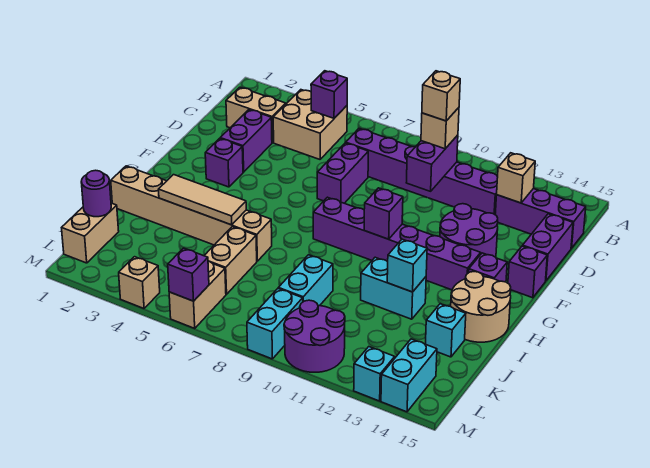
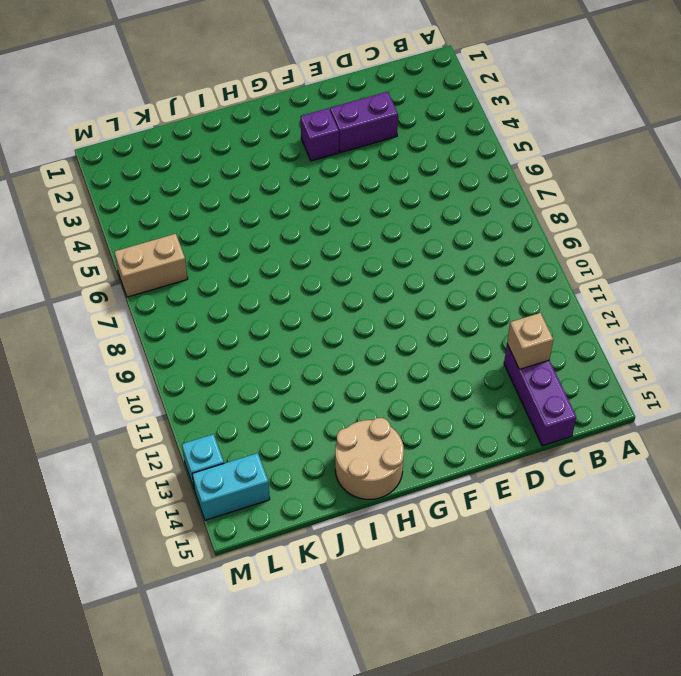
none -> tan 2x2 brick [273,90,347,159]
none -> tan 1x2 brick [226,87,286,143]
none -> purple 1x6 brick [346,129,498,214]
none -> purple 1x2 brick [317,143,368,203]

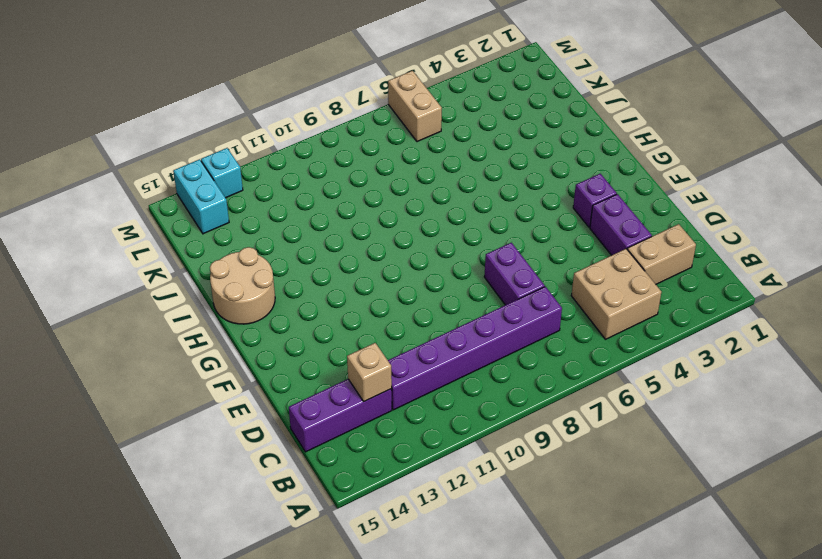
none -> purple 1x2 brick [523,214,573,281]
none -> purple 2x2 round brick [440,204,498,257]
none -> purple 1x1 brick [508,246,547,298]
none -> purple 1x6 brick [313,197,481,290]

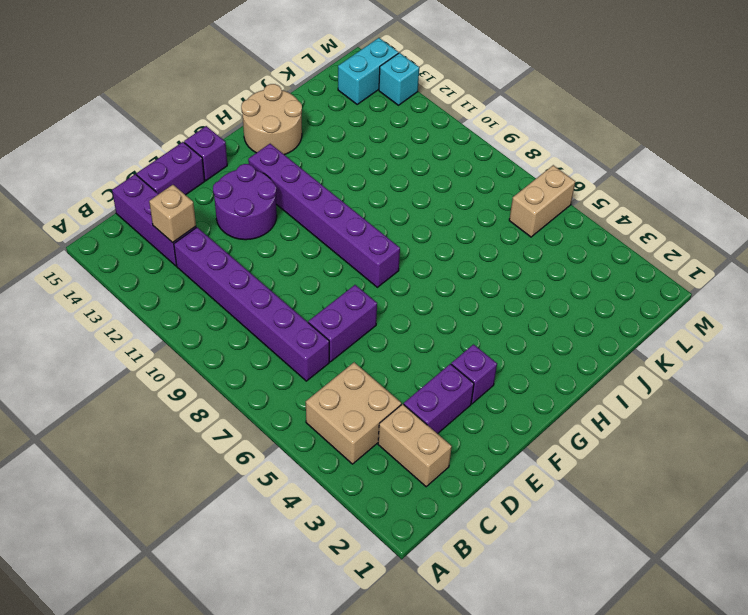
none -> purple 1x1 brick [469,253,507,282]
none -> tan 1x6 brick [111,166,272,261]
none -> cyan 1x2 brick [361,257,426,319]
none -> tan 1x2 brick [204,227,257,294]

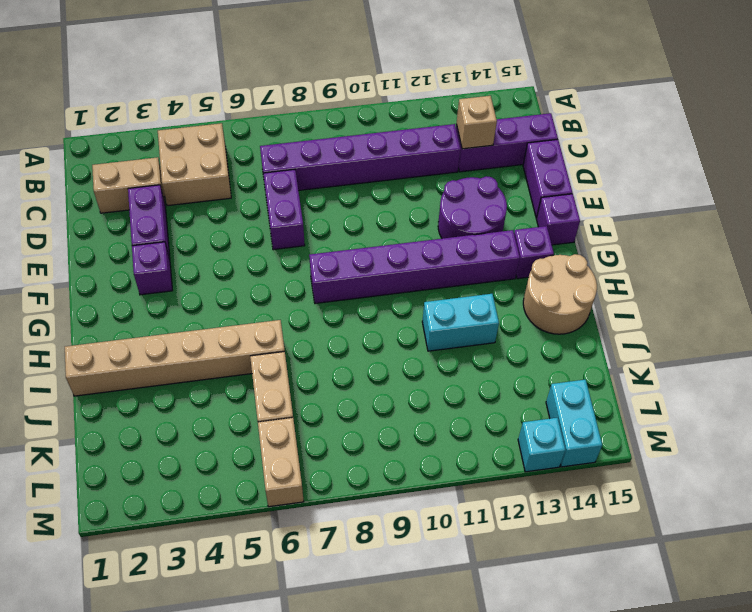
none -> cyan 1x2 brick [278,255,333,306]
none -> cyan 1x1 brick [426,304,466,357]
none -> tan 1x2 brick [62,203,119,263]
none -> cyan 1x2 brick [247,289,303,359]

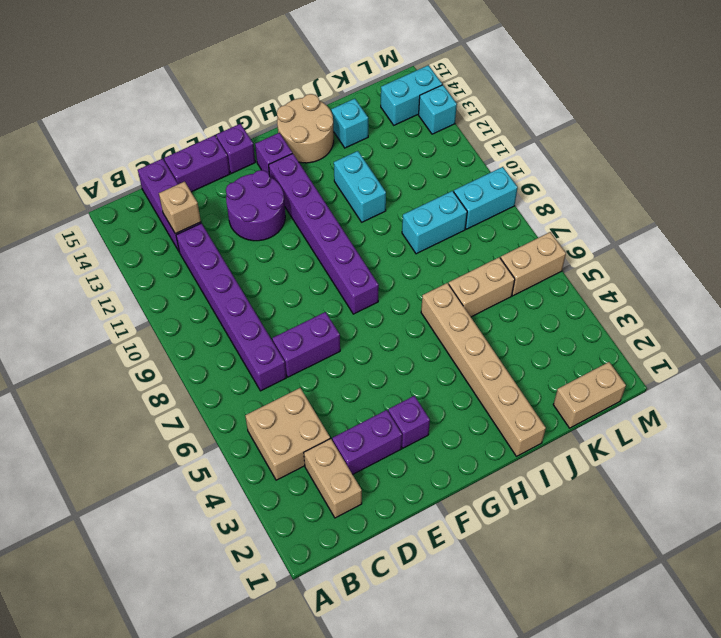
none -> purple 2x2 round brick [284,300,345,372]
none -> tan 1x1 brick [119,257,160,308]
none -> purple 1x1 brick [311,71,347,118]
none -> purple 1x2 brick [406,135,458,191]

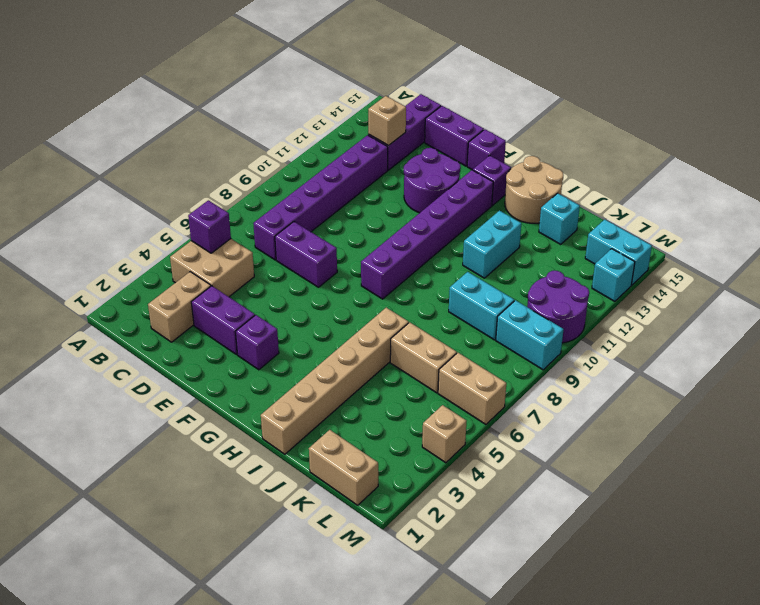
none -> purple 1x2 brick [406,135,458,191]
none -> purple 1x1 brick [364,188,403,239]
none -> tan 1x3 tile [158,175,246,225]
none -> cyan 1x1 brick [387,239,427,292]

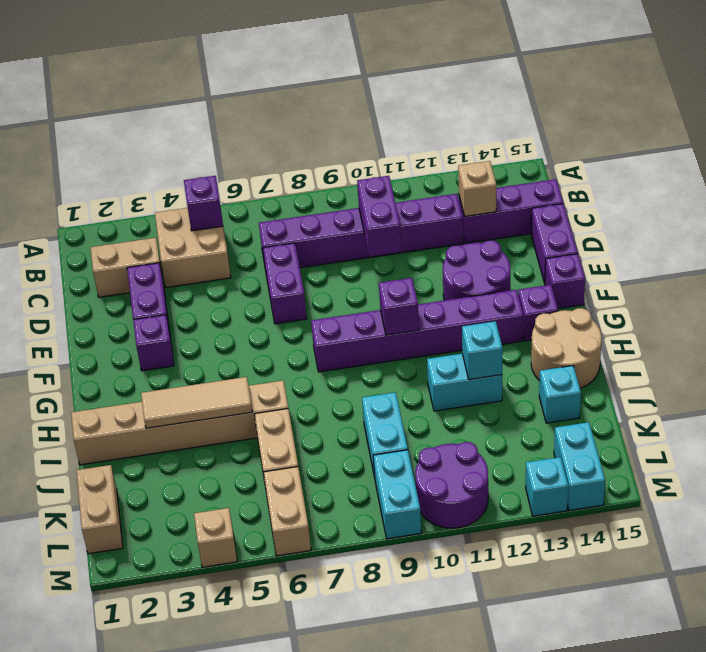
none -> purple 1x1 round brick [81,170,111,217]
none -> purple 1x1 brick [168,248,209,301]
none -> tan 1x1 brick [421,108,459,149]
none -> tan 1x1 brick [422,71,460,121]

